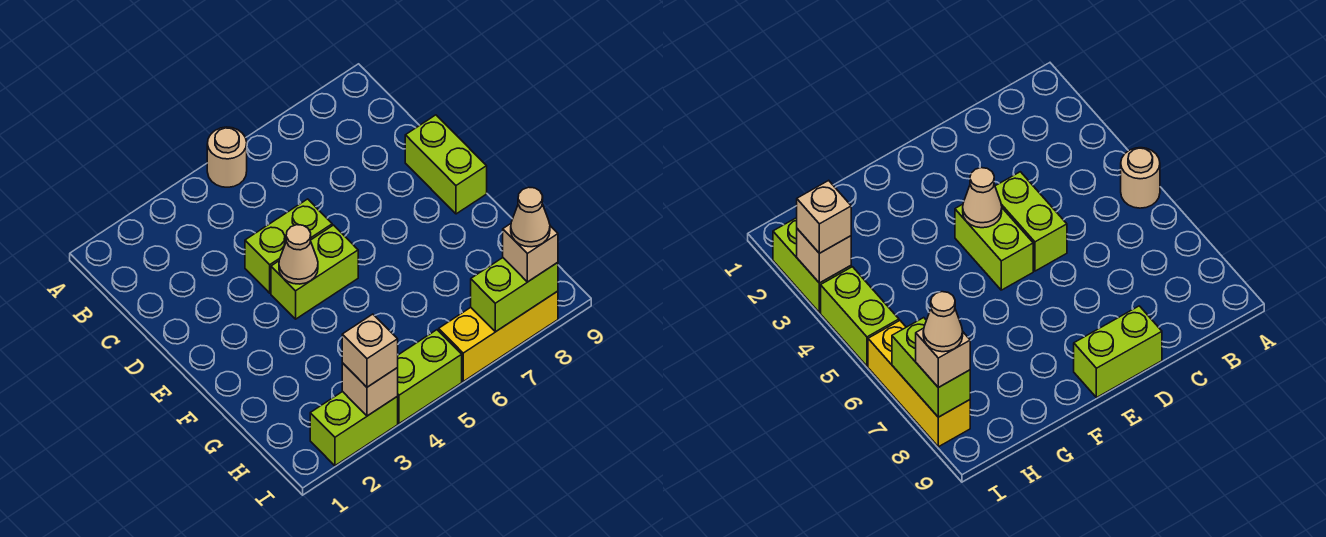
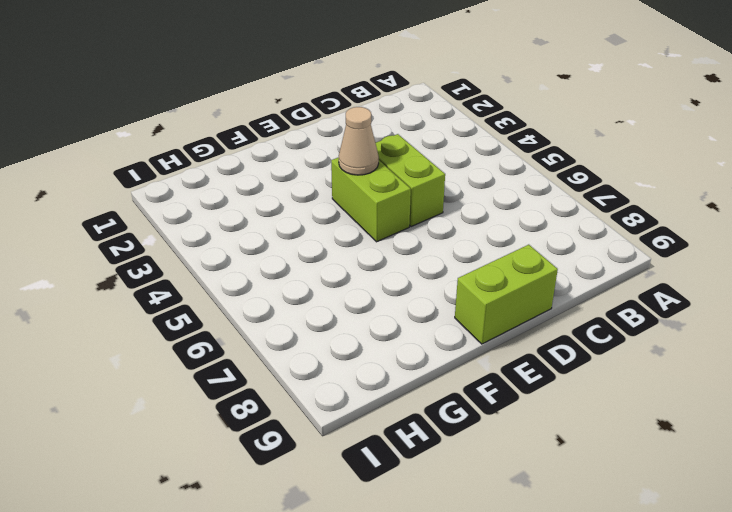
none -> tan 1x1 round brick [207,127,247,187]
none -> lime 1x2 brick [310,391,398,466]
none -> lime 1x2 brick [397,330,462,424]

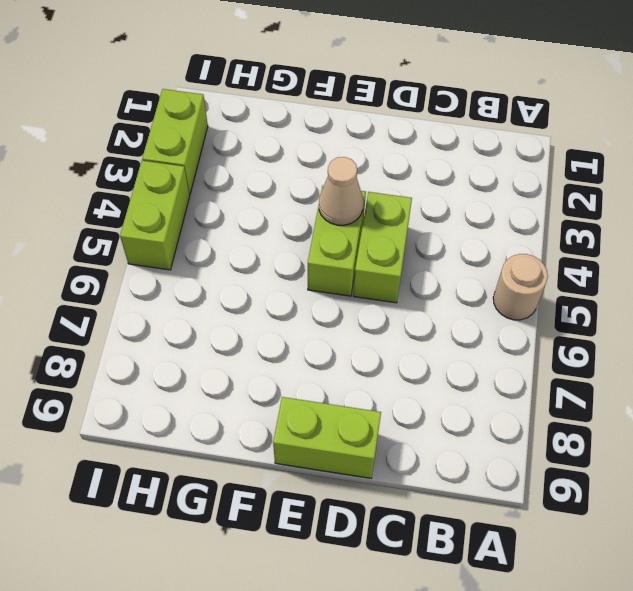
none -> yellow 1x3 brick [439,291,558,381]
none -> tan 1x1 brick [342,363,398,416]
none -> lime 1x2 brick [471,258,558,332]

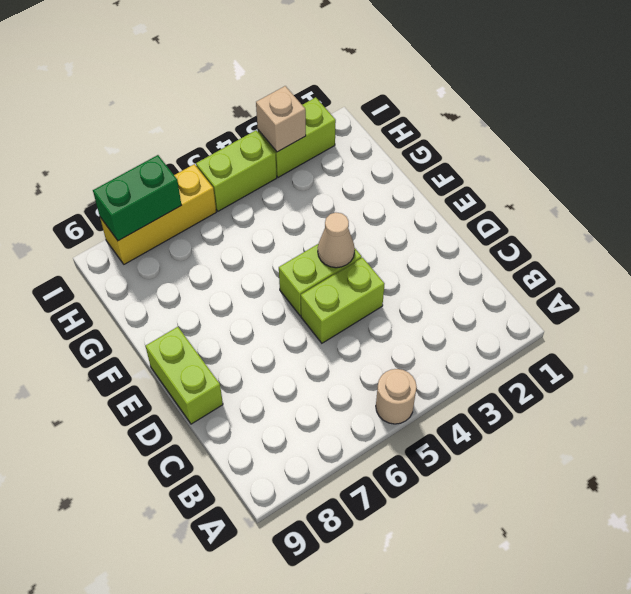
green 1x2 brick [93,155,181,241] -> lime 1x2 brick [471,258,558,332]
none -> tan 1x1 brick [342,314,398,387]
none -> tan 1x1 brick [503,224,558,282]
none -> tan 1x1 cone [511,187,550,247]

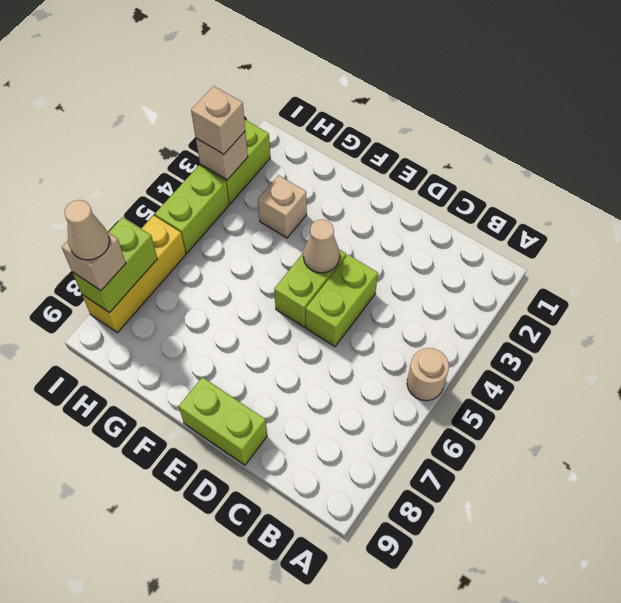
tan 1x1 brick [258,175,307,238] -> none

